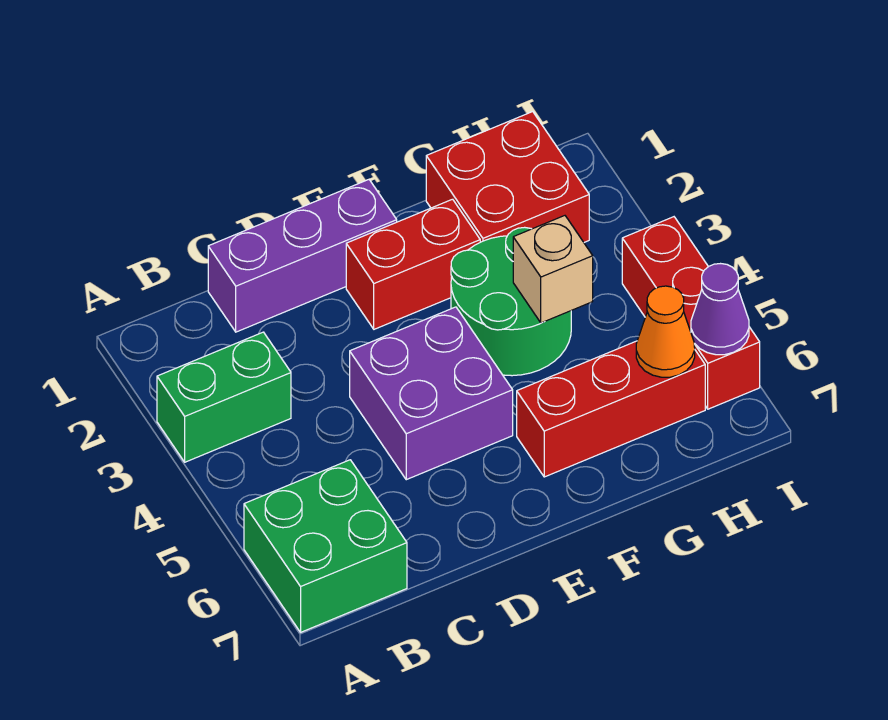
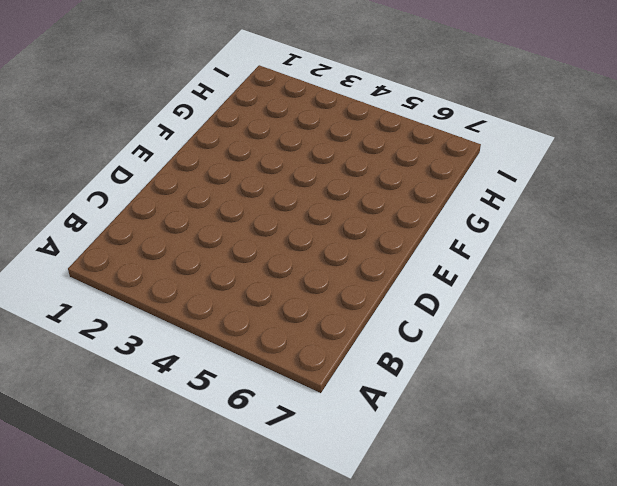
none -> green 1x2 brick [157,332,291,462]
none -> green 2x2 brick [244,460,407,632]
none -> purple 1x3 brick [208,180,397,332]

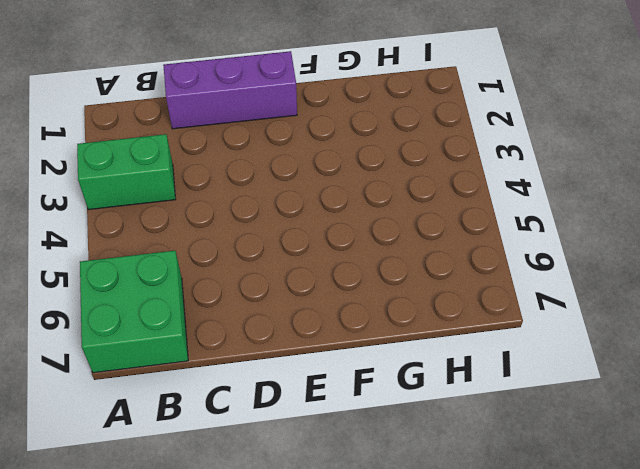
none -> purple 2x2 brick [350,307,513,480]
none -> red 1x2 brick [346,199,480,329]
none -> green 2x2 round brick [451,227,571,376]

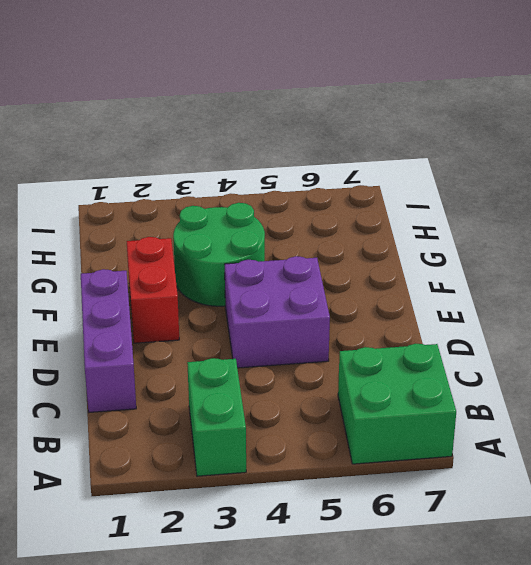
none -> red 1x3 brick [517,341,705,477]
none -> red 2x2 brick [426,112,589,242]
none -> red 1x3 brick [622,217,760,409]

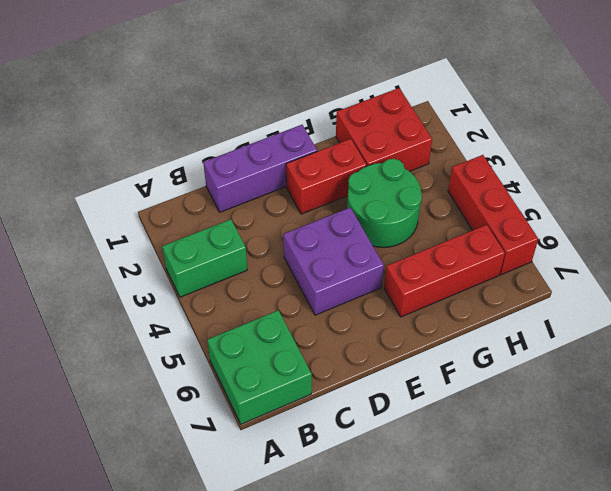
none -> tan 1x1 brick [513,216,593,323]
none -> orange 1x1 cone [636,286,695,377]
none -> purple 1x1 cone [691,264,749,355]

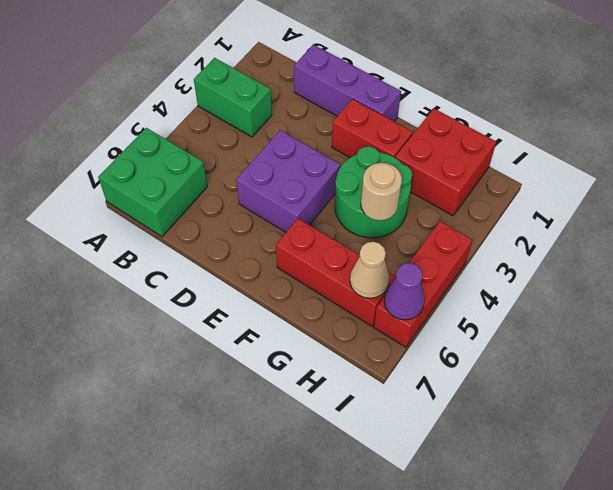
tan 1x1 round brick [361,163,402,220] -> tan 1x1 brick [513,216,593,323]
tan 1x1 cone [350,242,389,298] -> orange 1x1 cone [636,286,695,377]

